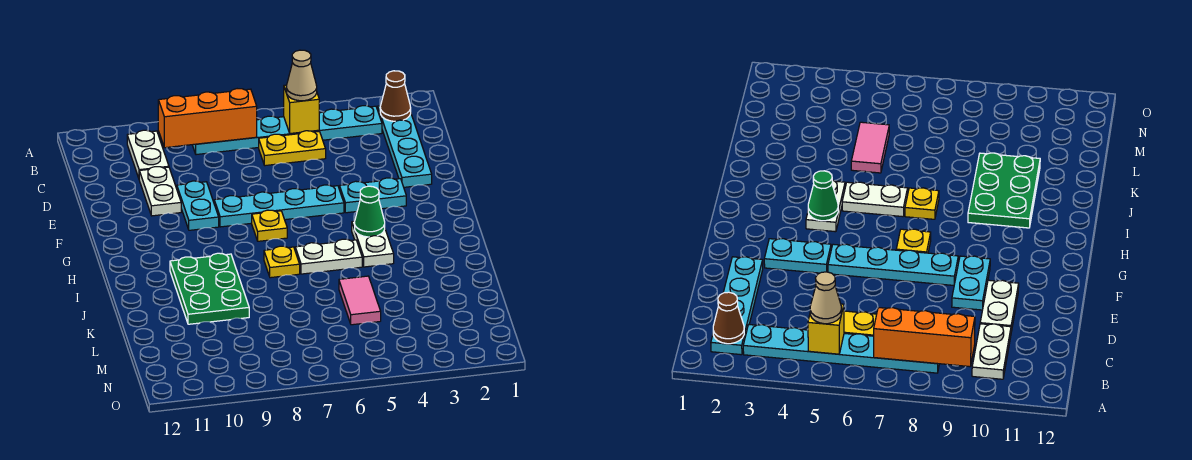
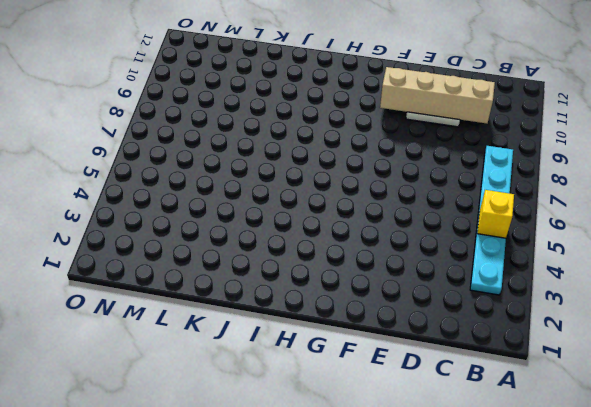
tan 1x4 brick [380,67,495,123] -> none
none -> cyan 1x4 plate [378,106,432,187]
none -> white 1x2 plate [127,130,169,178]
none -> yellow 1x2 plate [259,131,326,166]

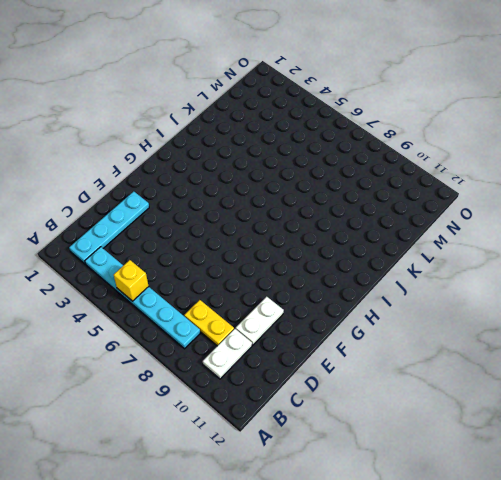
yellow 1x2 plate [184,300,234,346] -> yellow 1x2 plate moved to [259,131,326,166]
none -> cyan 1x2 plate [177,181,219,230]
none -> cyan 1x2 plate [340,178,406,213]
none -> cyan 1x4 plate [214,185,344,227]

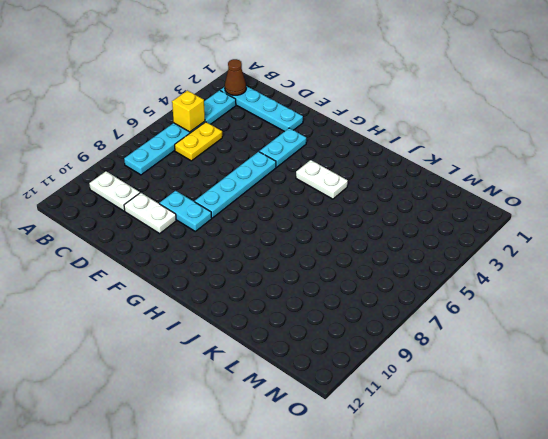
none -> yellow 1x1 plate [252,210,287,241]
none -> white 1x2 plate [295,239,362,274]
none -> yellow 1x1 plate [264,246,300,278]

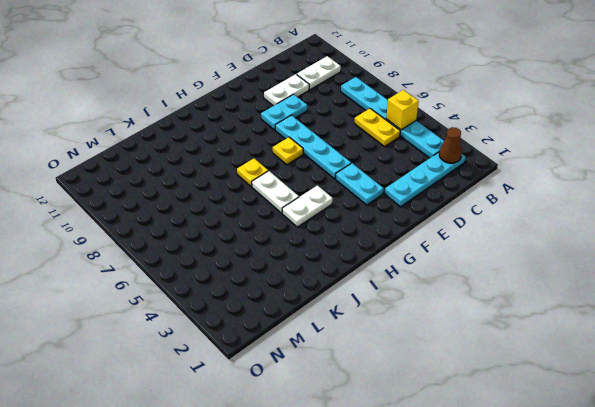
none -> green 2x3 plate [170,253,249,324]
none -> pink 1x2 tile [339,276,381,325]
none -> orange 1x3 brick [158,89,257,148]

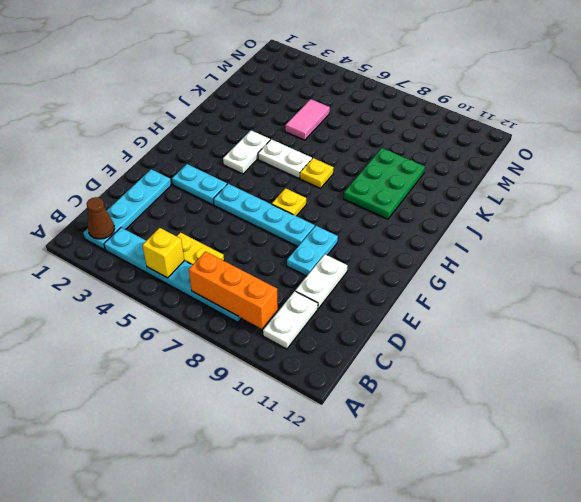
none -> green 1x1 cone [355,186,385,237]
none -> tan 1x1 cone [286,50,317,101]

